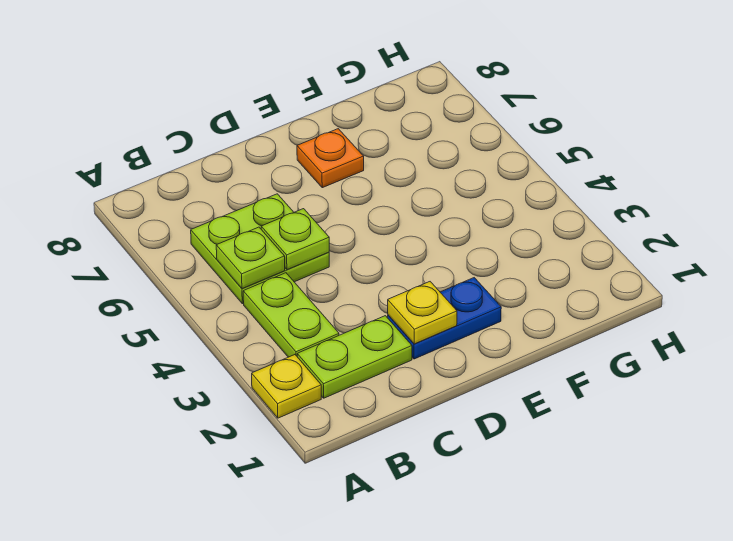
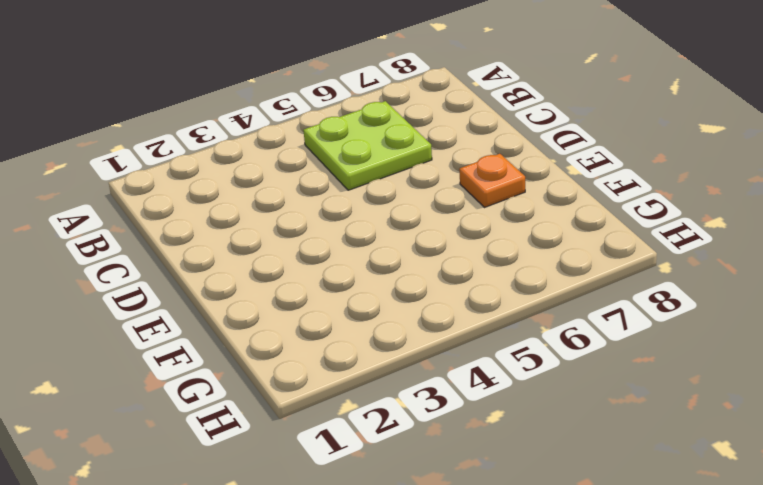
none -> yellow 1x1 plate [252,355,321,418]
none -> lime 1x2 plate [297,316,412,398]

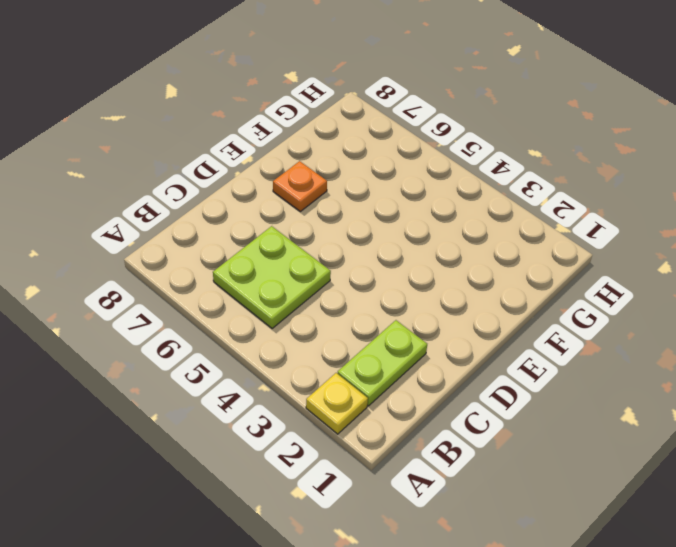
none -> lime 1x2 plate [243,273,339,357]
none -> blue 1x2 plate [388,278,501,359]

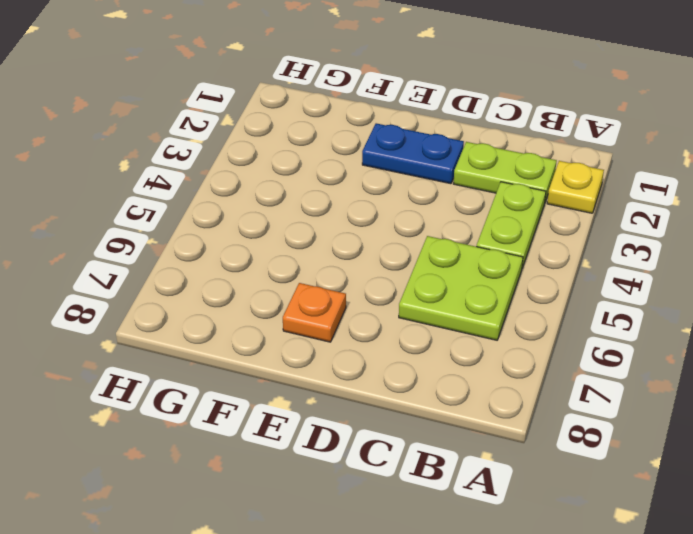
none -> lime 1x1 plate [216,227,285,289]
none -> lime 1x1 plate [261,209,329,270]

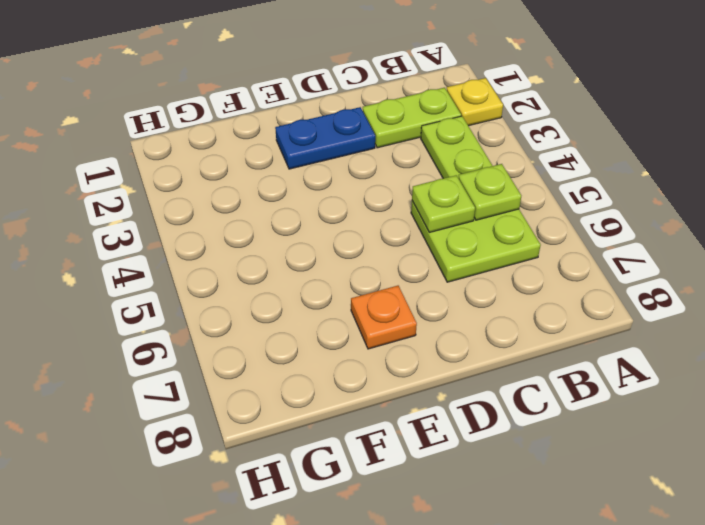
none -> yellow 1x1 plate [388,282,457,344]

